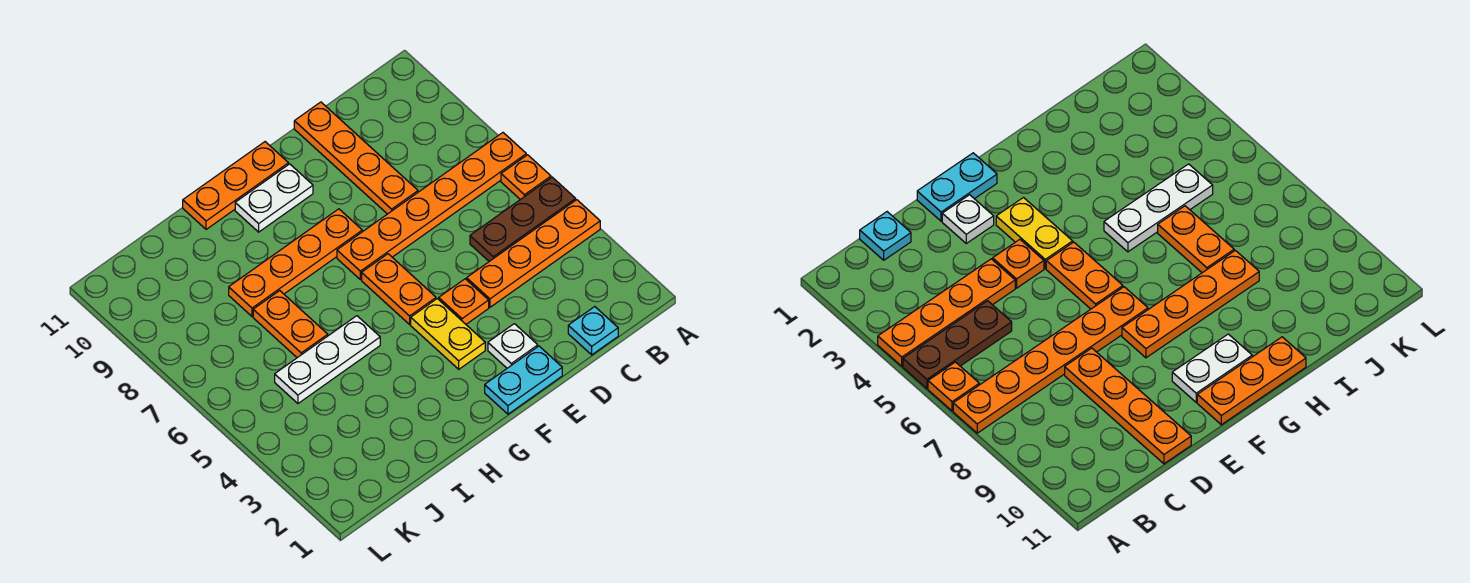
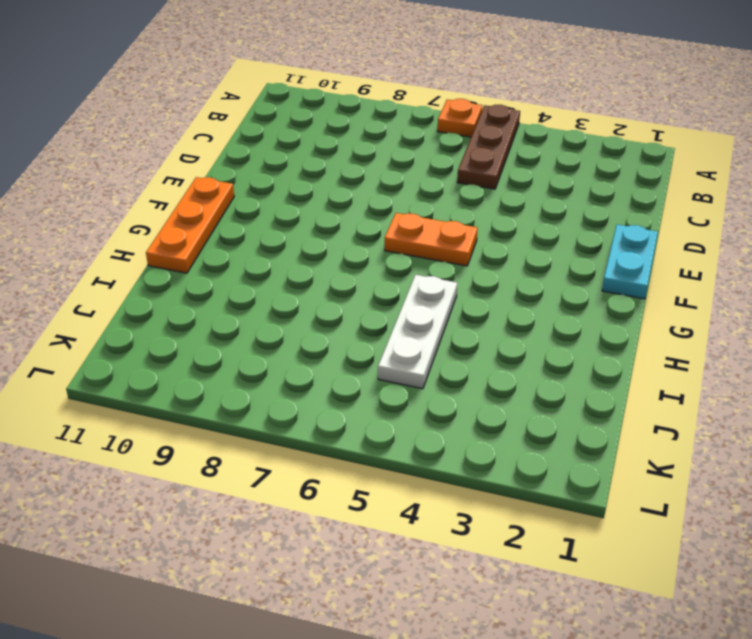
none -> orange 1x4 plate [467,200,600,307]
none -> orange 1x6 plate [337,133,526,280]
none -> cyan 1x1 plate [568,307,618,355]

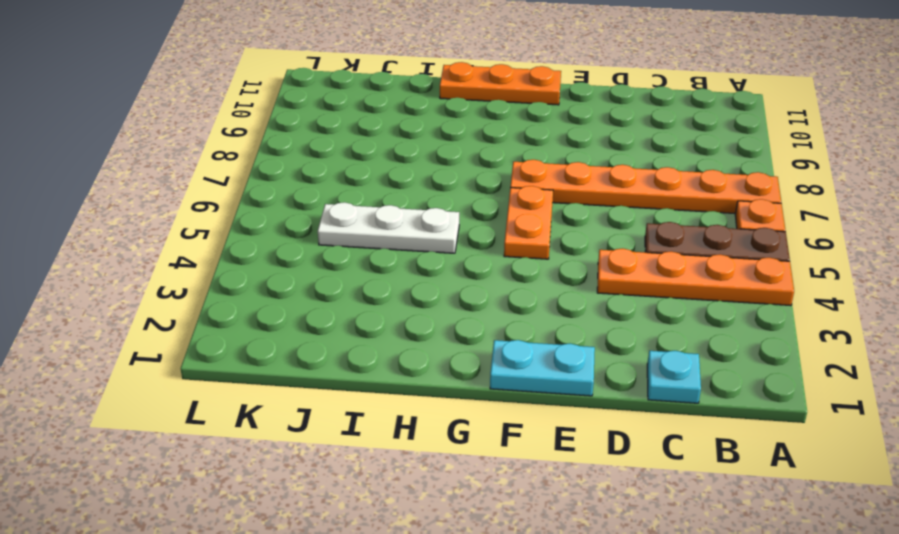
none -> orange 1x4 plate [294,102,418,214]
none -> white 1x1 plate [488,324,538,368]
none -> orange 1x1 plate [439,279,489,324]

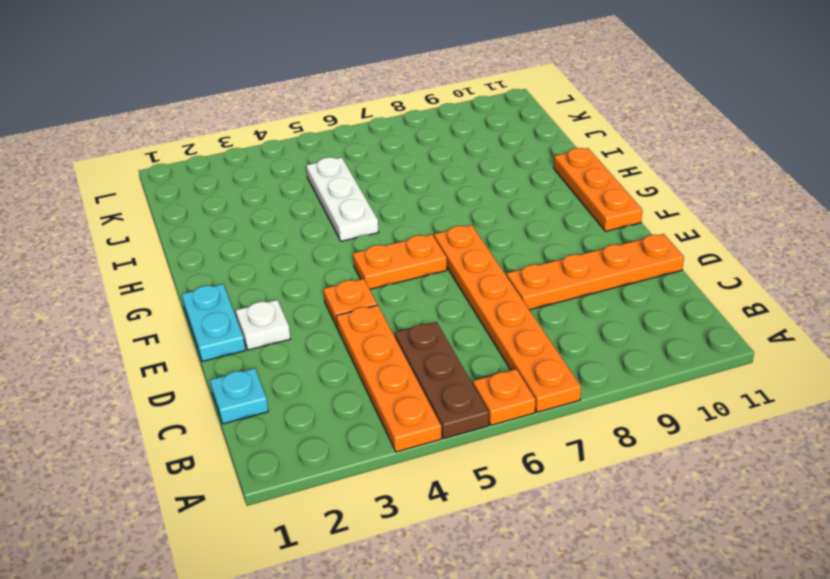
none -> yellow 1x2 plate [411,299,485,369]
none -> orange 1x4 plate [229,209,362,316]
none -> white 1x2 plate [235,164,313,232]

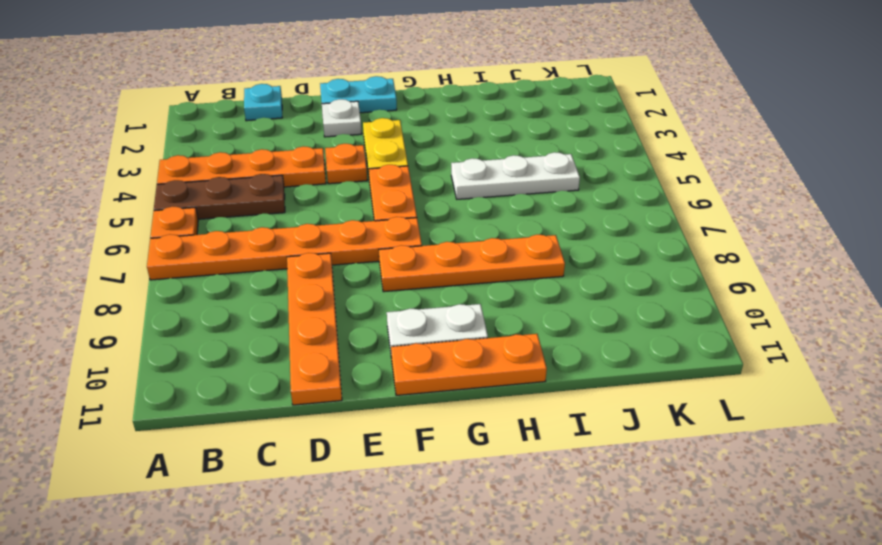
none -> orange 1x2 plate [253,291,328,358]

